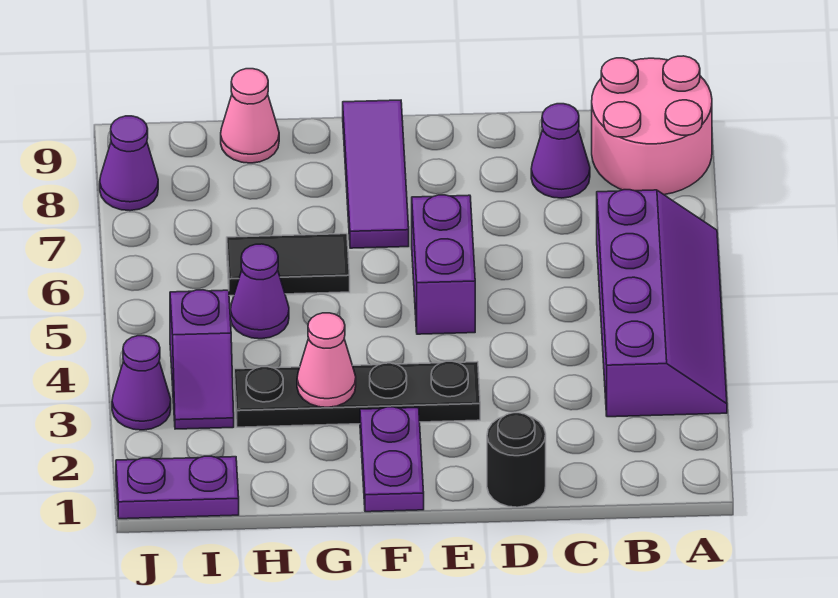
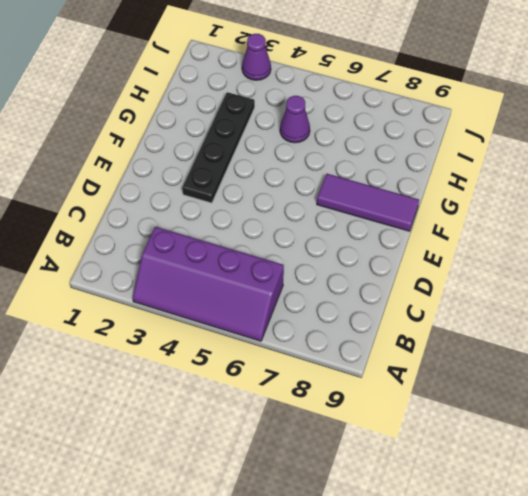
none -> pink 2x2 round brick [592,56,712,195]
none -> purple 1x1 cone [531,104,590,198]
none -> black 1x1 round brick [487,413,546,507]

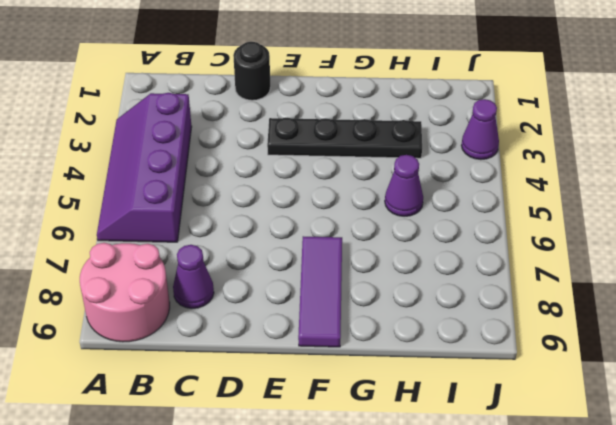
none -> purple 1x2 brick [412,195,475,334]
none -> purple 1x2 plate [360,407,424,512]
none -> black 1x2 tile [227,234,350,296]

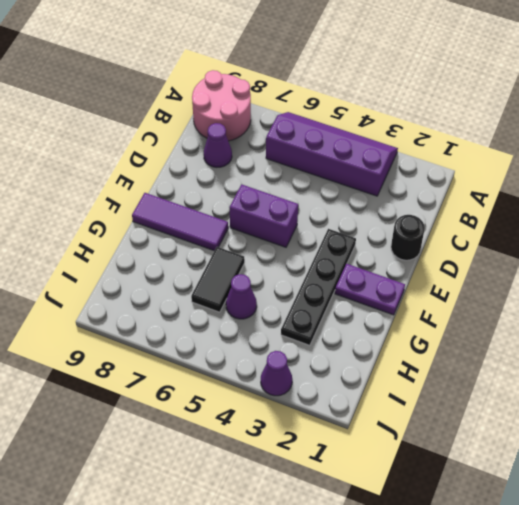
none -> pink 1x1 cone [221,69,279,163]
none -> purple 1x2 plate [116,456,239,519]
none -> purple 1x2 slope [170,290,234,429]

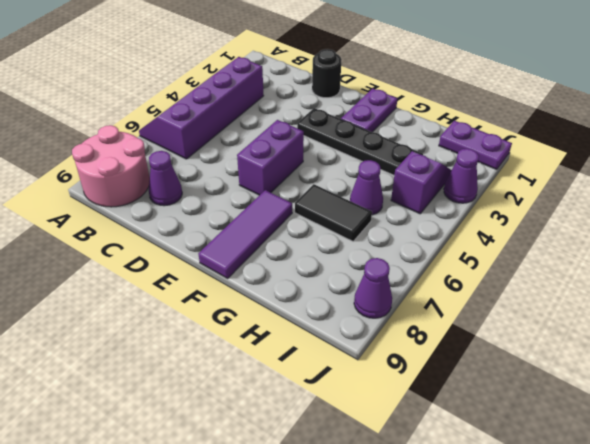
none -> pink 1x1 cone [221,69,279,163]
none -> pink 1x1 cone [297,313,356,407]

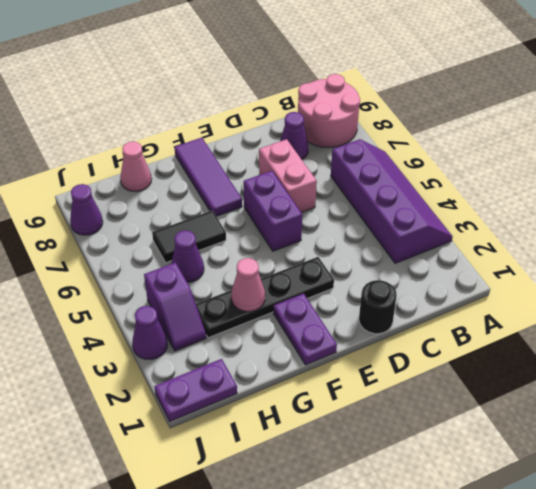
pink 1x2 brick [259,139,317,212] -> none

